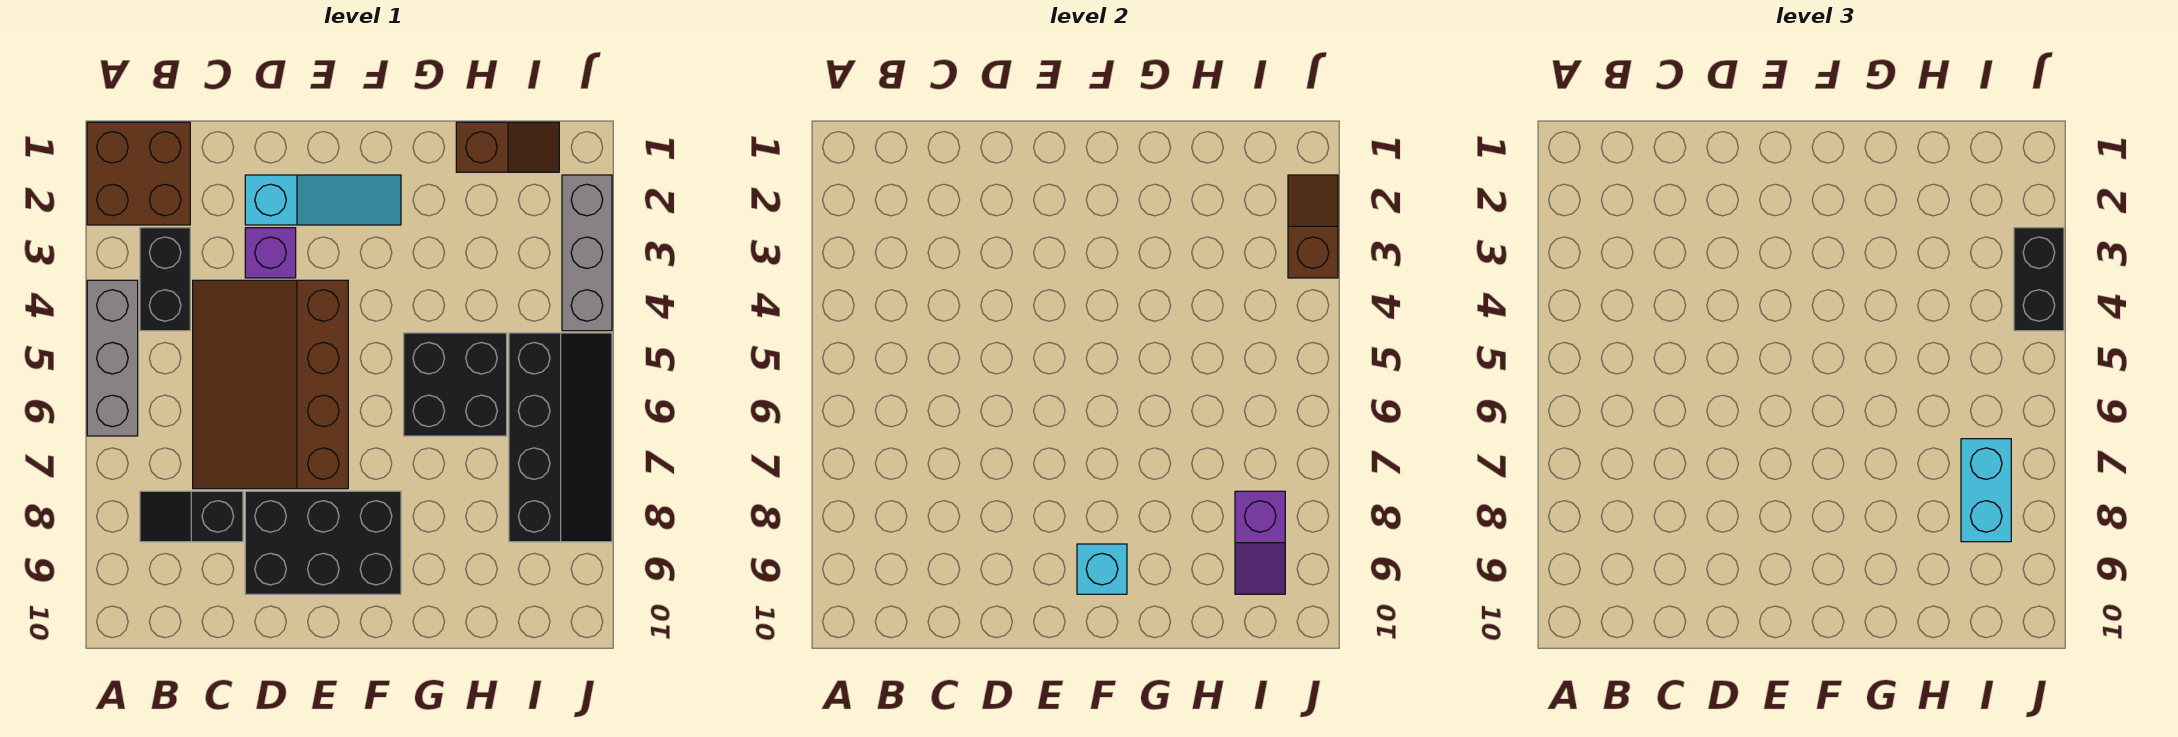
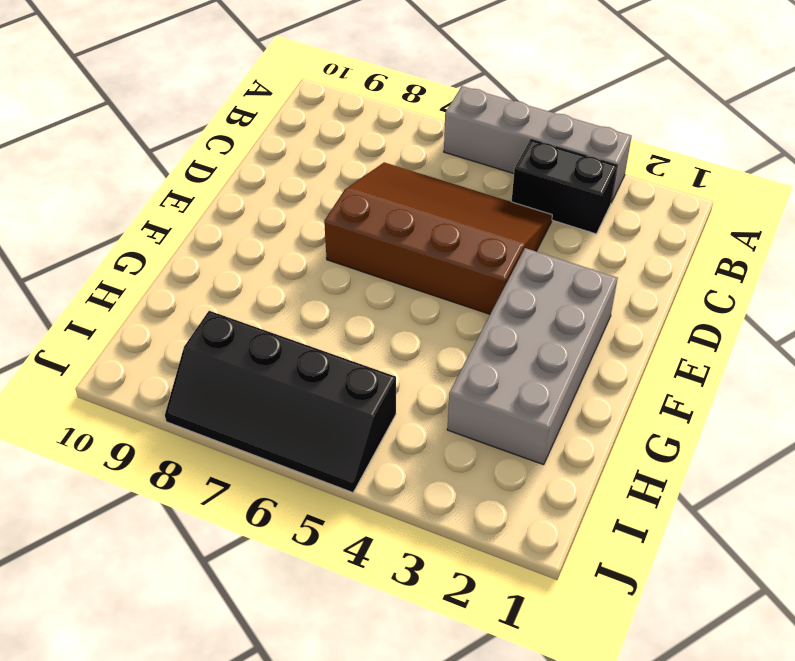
grey 1x4 brick [444,86,632,203] -> grey 1x3 brick [87,280,138,436]
grey 2x4 brick [447,248,618,465] -> cyan 1x3 slope [245,175,401,225]
none -> brown 2x2 brick [87,122,190,225]
none -> black 1x2 slope [140,491,243,542]
none -> purple 1x1 brick [245,228,296,278]

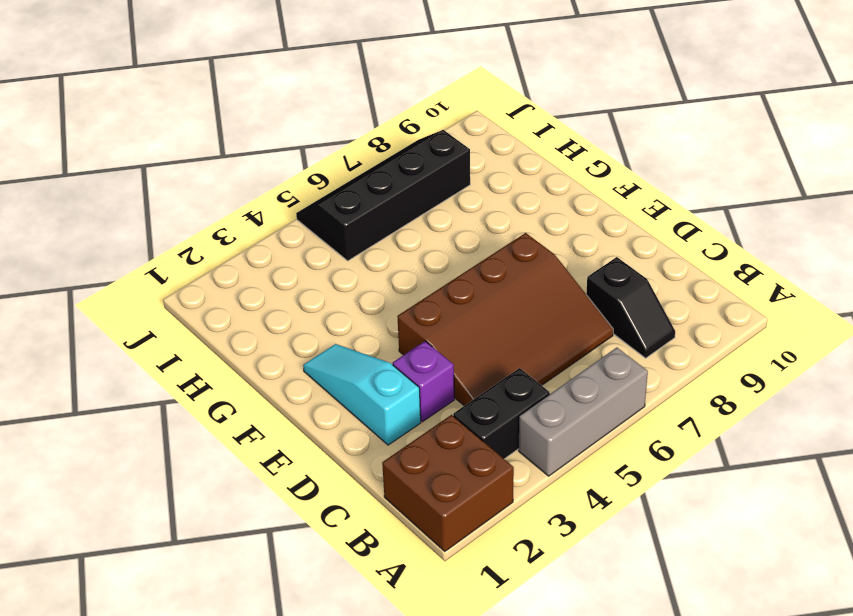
none -> black 2x3 brick [245,491,401,594]
none -> black 2x2 brick [404,333,507,436]
none -> brown 1x2 slope [456,122,559,172]

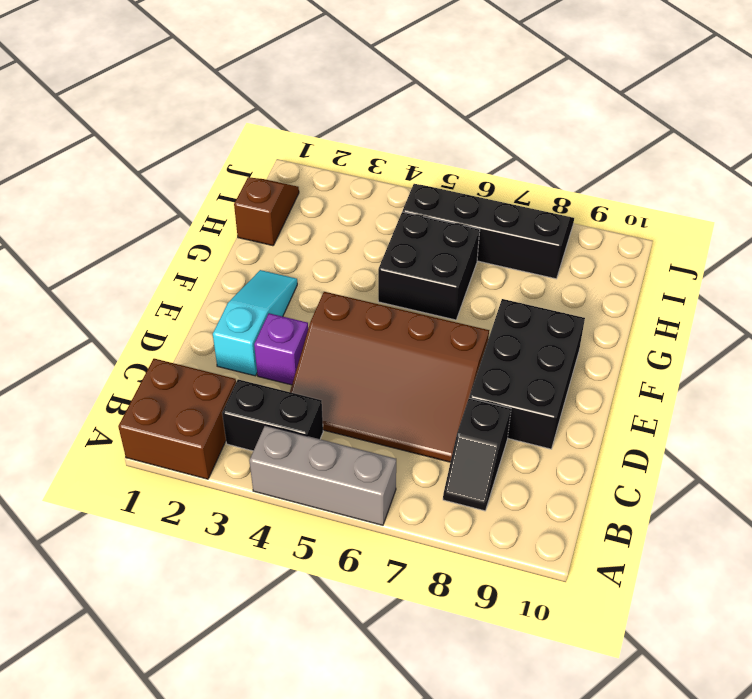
none -> grey 1x3 brick [562,175,612,331]
none -> cyan 1x1 brick [1077,544,1127,594]
none -> purple 1x2 slope [1235,491,1285,594]

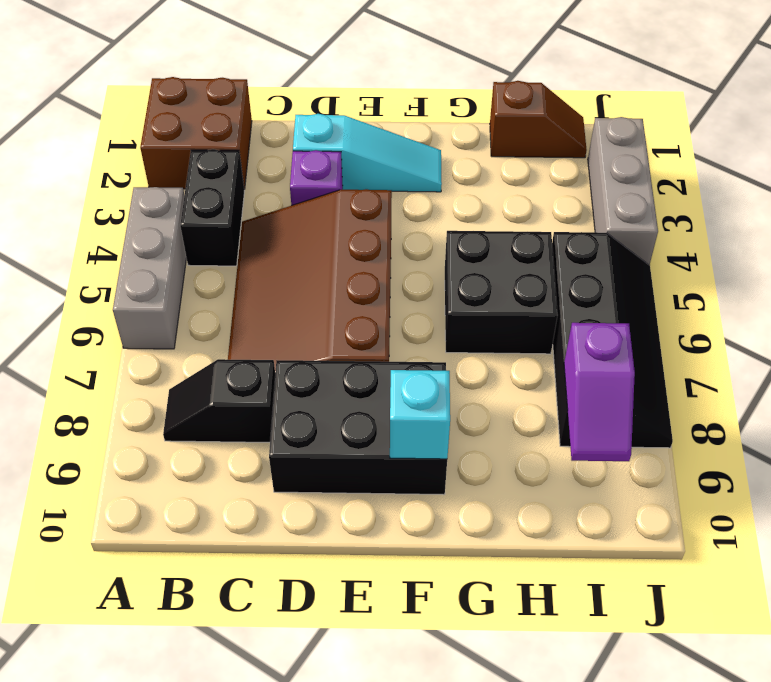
none -> brown 1x2 slope [1288,175,1338,278]
none -> cyan 1x2 brick [1961,439,2011,542]
none -> black 1x2 brick [2014,228,2064,331]

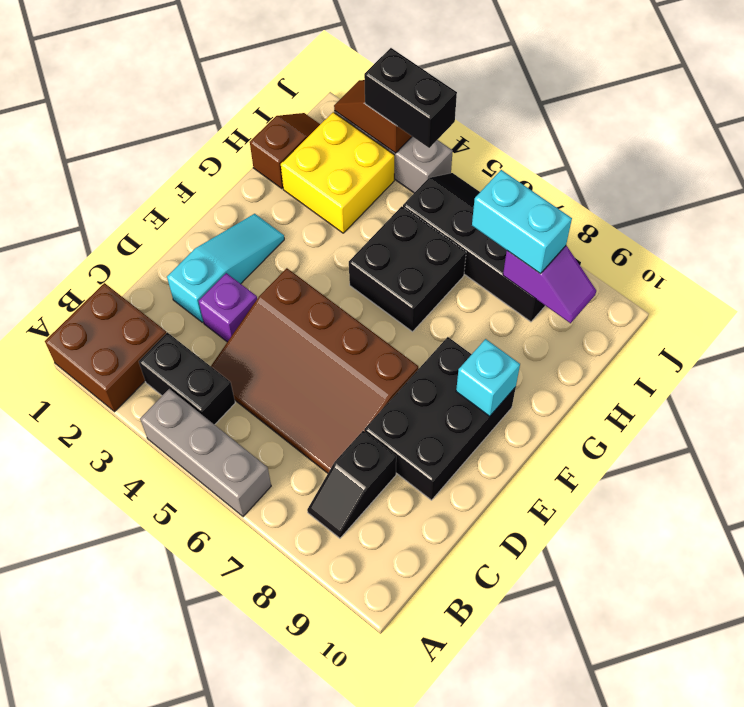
yellow 2x2 brick [281,112,394,233] -> none

